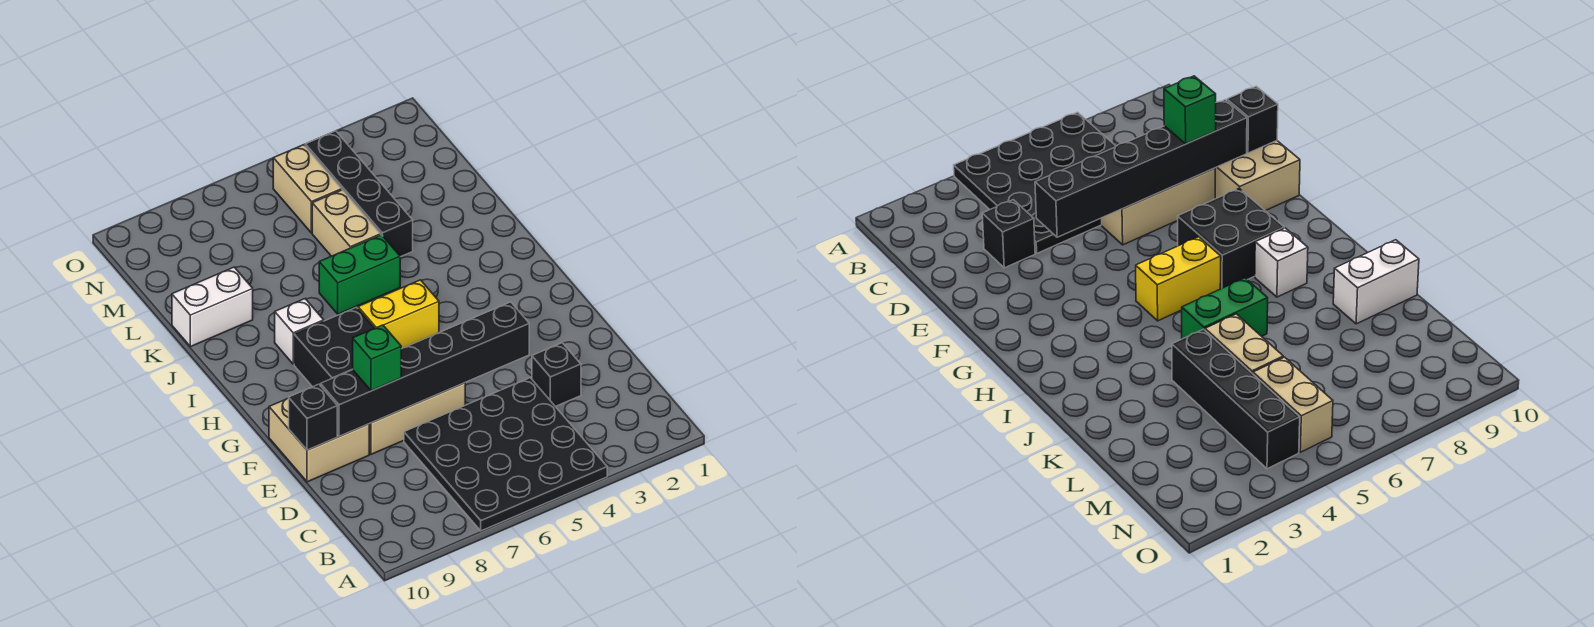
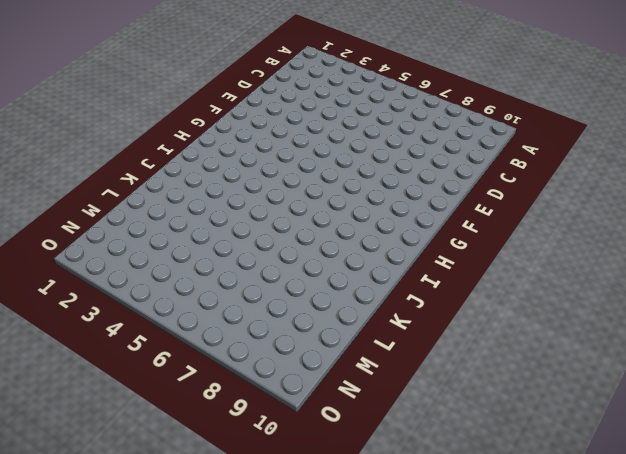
none -> black 4x4 plate [404,378,607,531]
none -> black 1x1 brick [532,343,581,406]
none -> tan 1x3 brick [369,383,465,454]

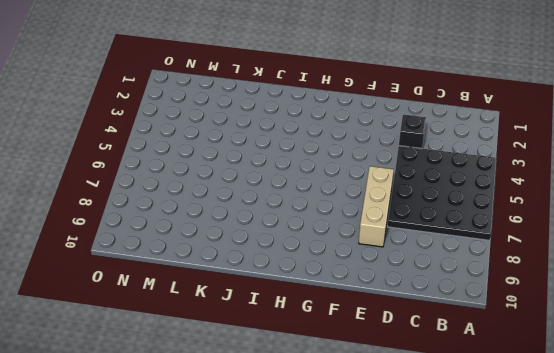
none -> tan 2x2 brick [269,384,369,482]
none -> black 2x2 brick [294,307,374,387]
none -> yellow 1x2 brick [358,280,439,349]

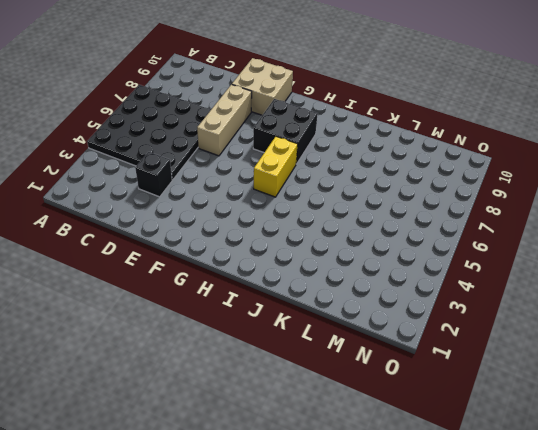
none -> white 1x1 brick [275,299,324,364]
none -> green 1x2 brick [319,235,400,314]
none -> black 1x4 brick [305,131,413,257]

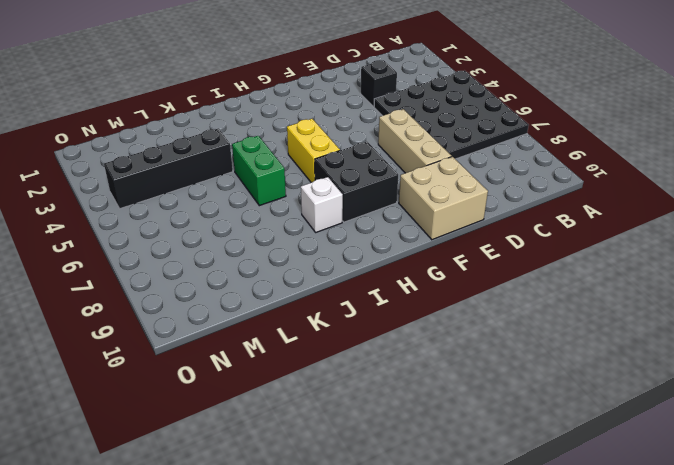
none -> tan 1x2 brick [312,190,381,256]
none -> white 1x2 brick [172,267,253,347]
none -> tan 1x2 brick [273,145,342,233]

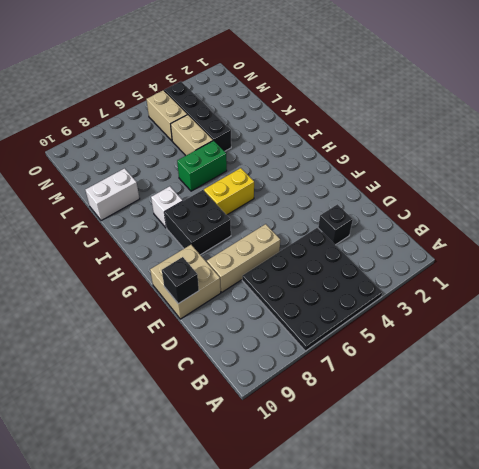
none -> black 1x6 brick [321,302,529,436]
none -> green 1x1 brick [353,325,401,391]

